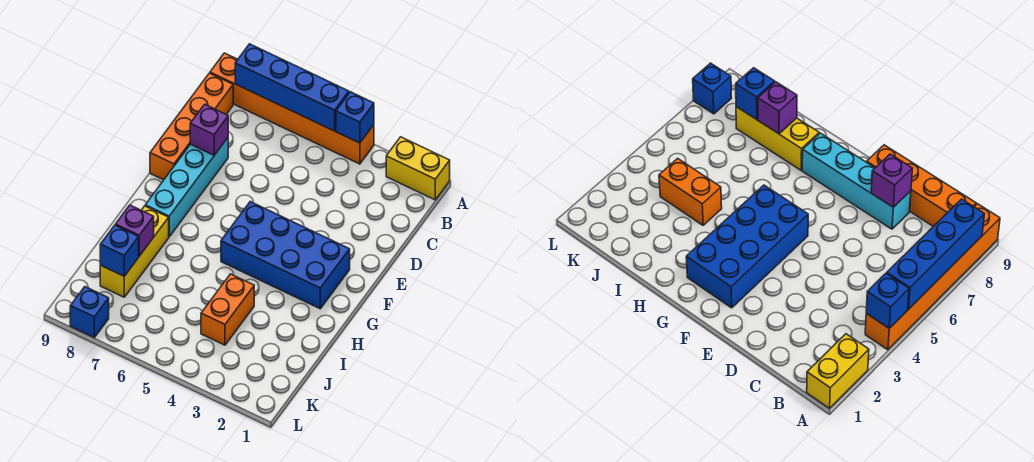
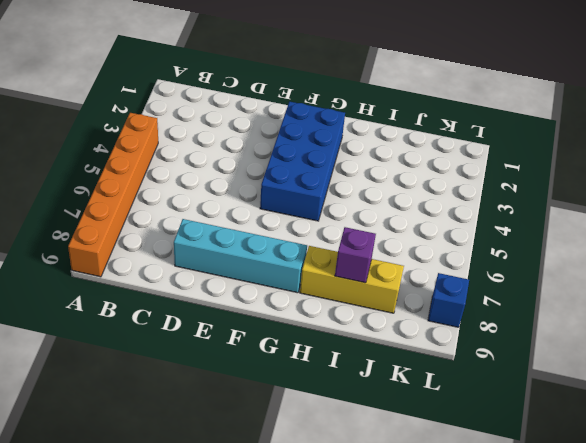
none -> yellow 1x2 brick [386,137,450,200]
none -> orange 1x4 brick [150,73,233,180]
none -> orange 1x2 brick [201,274,254,345]

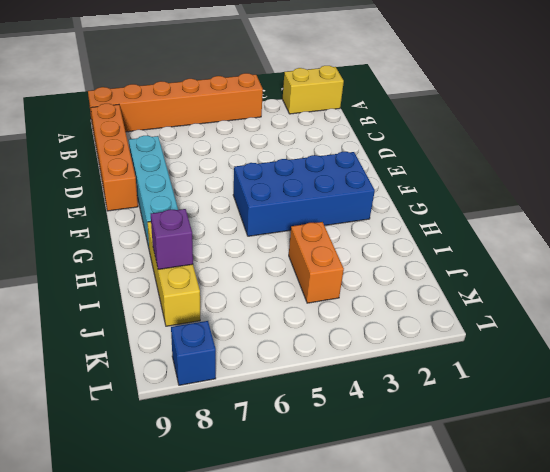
none -> blue 1x1 brick [336,92,374,143]
none -> blue 1x4 brick [235,44,349,131]
none -> purple 1x1 brick [190,104,228,155]

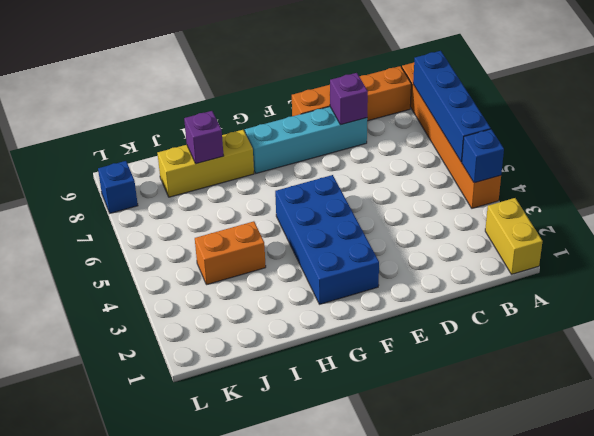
none -> blue 1x1 brick [100,225,139,276]

